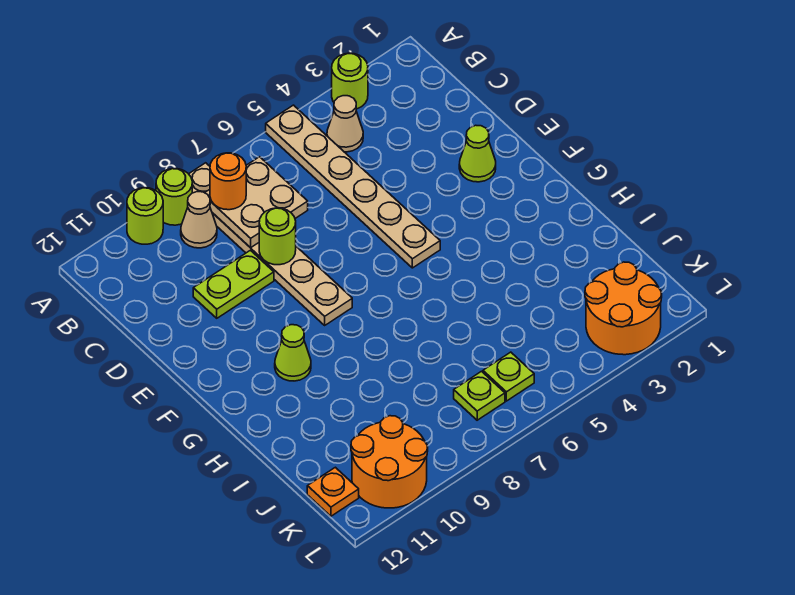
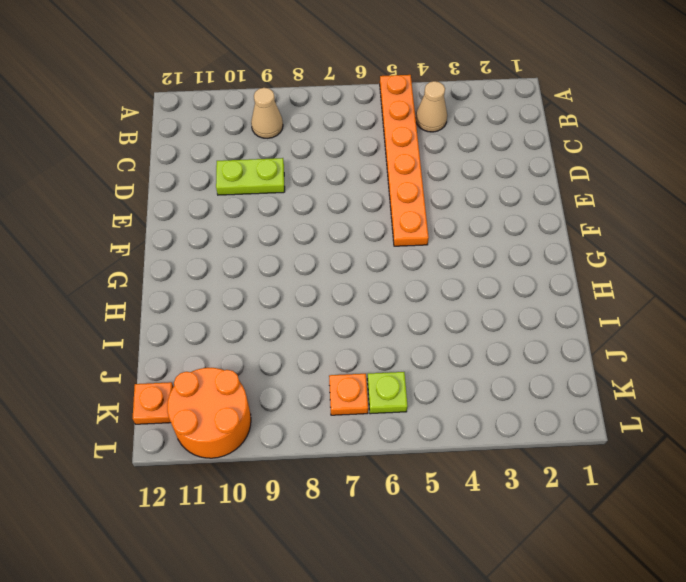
orange 1x6 plate [380,75,429,246] -> tan 1x6 plate [266,105,440,268]
orange 1x1 plate [329,374,368,415] -> lime 1x1 plate [454,371,505,420]
none -> lime 1x1 round brick [332,53,368,109]
none -> tan 1x6 plate [189,163,352,325]
none -> lime 1x1 round brick [156,169,192,225]

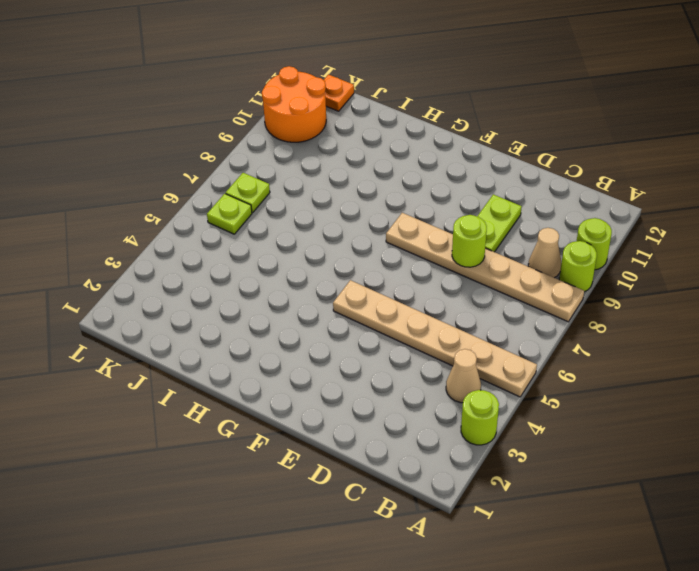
none -> lime 1x1 cone [459,125,496,182]
none -> lime 1x1 cone [275,325,311,381]
none -> orange 2x2 round brick [585,262,662,355]

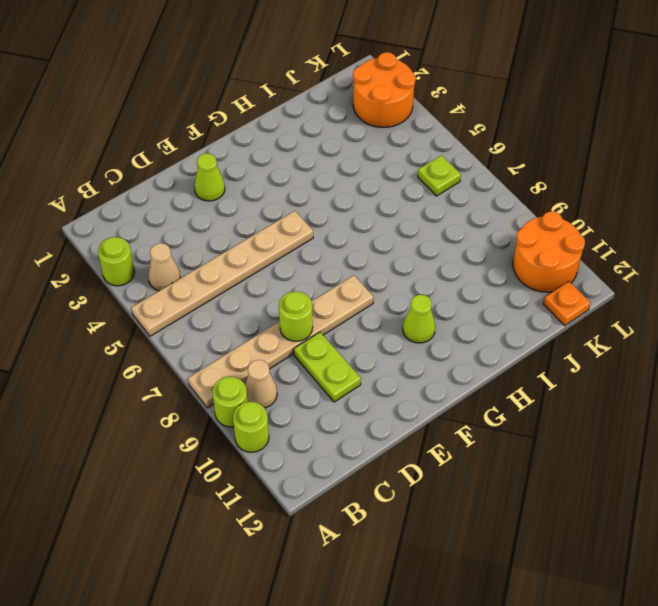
none -> lime 1x1 plate [454,371,505,420]
none -> tan 2x2 plate [205,157,308,248]
none -> orange 1x1 round brick [210,153,246,210]

